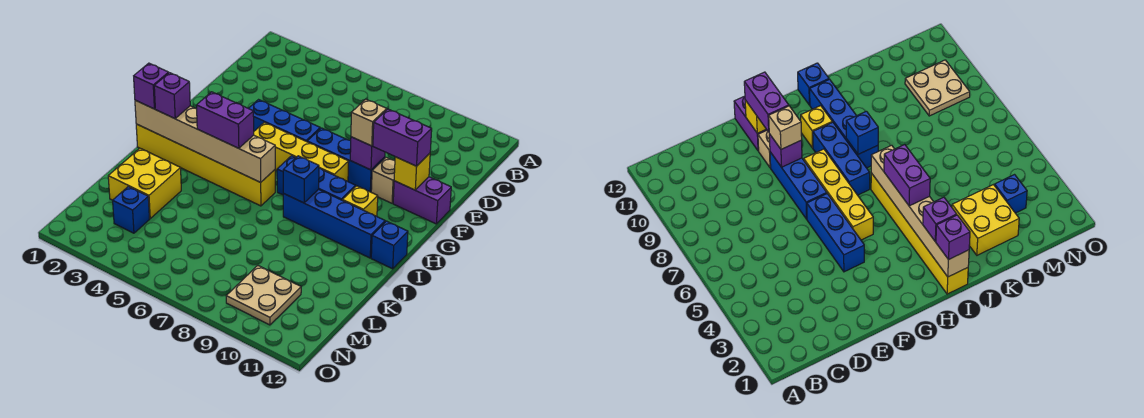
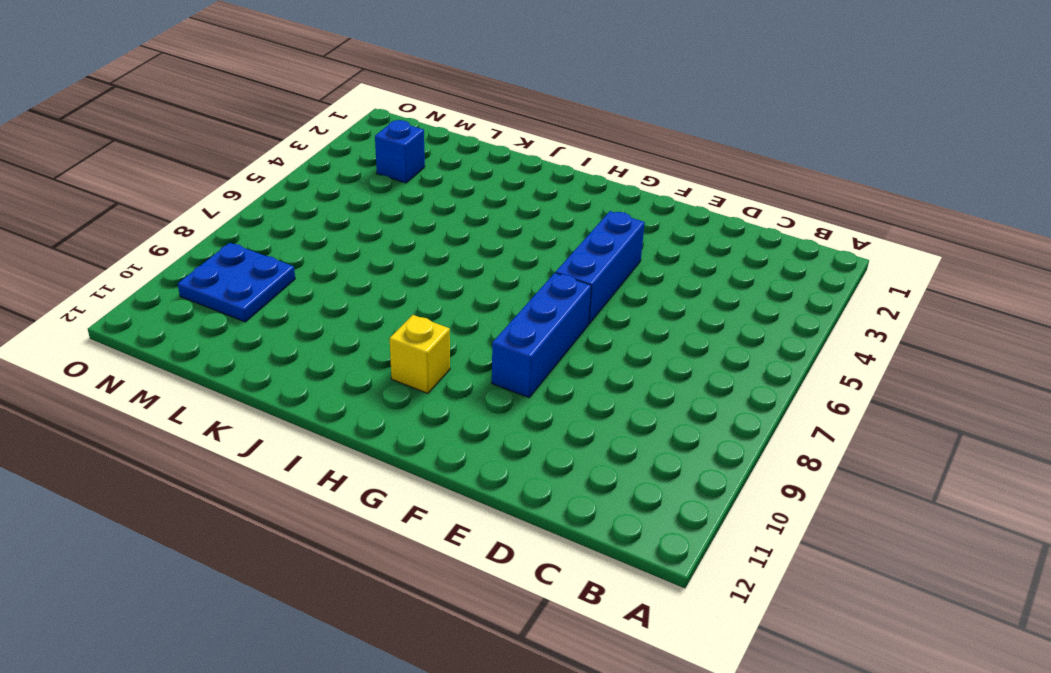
blue 2x2 plate [178,243,295,322] -> tan 2x2 plate [226,266,301,325]
none -> tan 1x1 brick [371,157,395,203]
none -> purple 1x2 brick [393,177,451,224]
none -> yellow 1x4 brick [254,122,349,181]

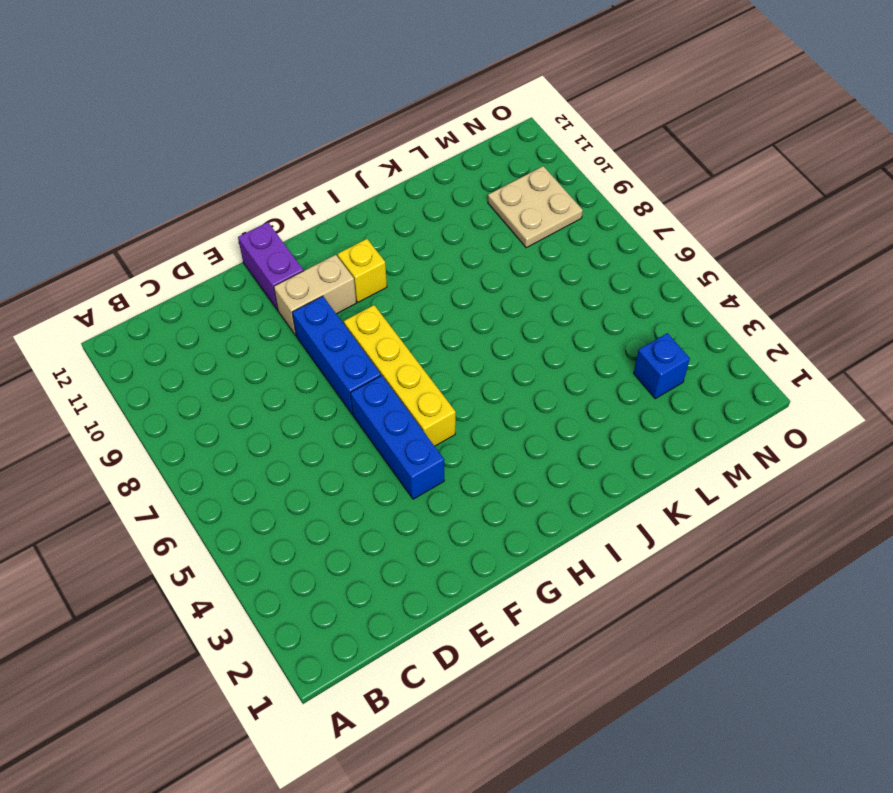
tan 1x2 brick [274,255,356,335] -> tan 1x1 brick [371,157,395,203]
none -> blue 1x3 brick [277,156,356,200]
none -> yellow 1x6 brick [136,124,275,206]
none -> blue 1x4 brick [283,189,385,258]

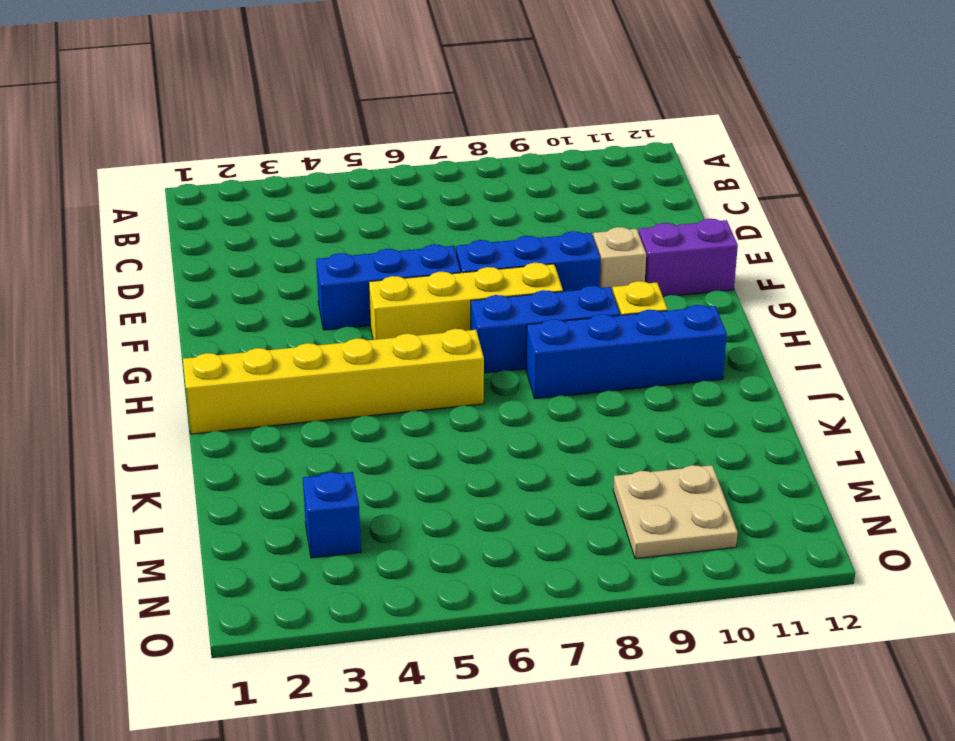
none -> blue 1x1 brick [371,221,408,269]
none -> yellow 2x2 brick [108,148,181,218]
none -> purple 1x1 brick [350,137,385,170]

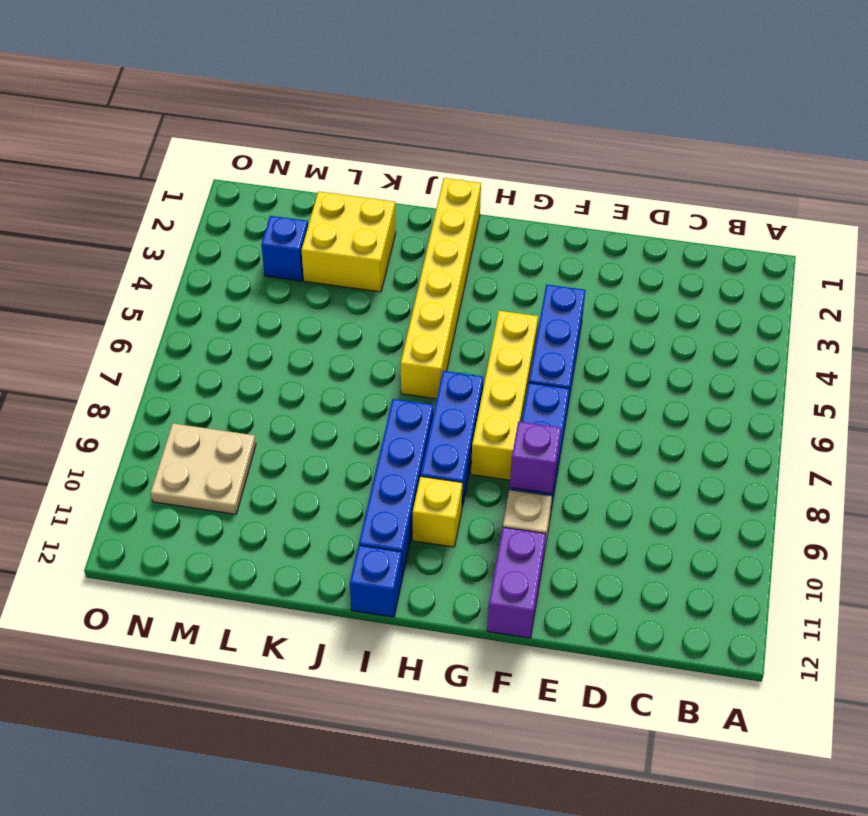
none -> yellow 1x1 brick [394,153,430,190]
none -> tan 1x6 brick [135,100,275,182]
none -> blue 1x1 brick [283,156,319,203]

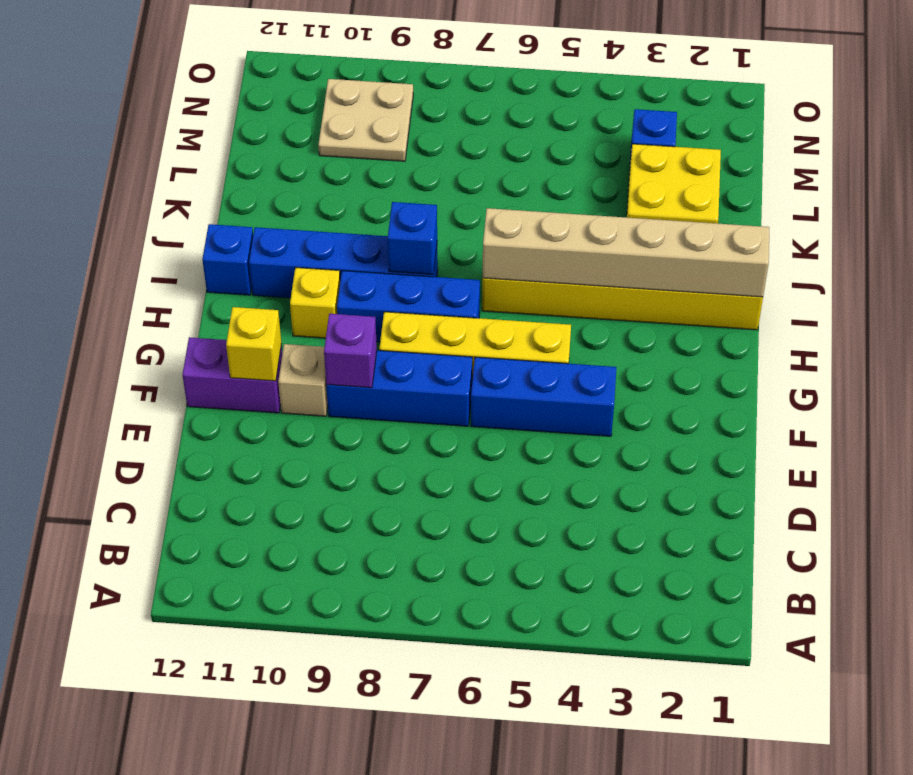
none -> tan 1x1 brick [351,99,387,146]
none -> purple 1x2 brick [373,109,432,166]
none -> purple 1x1 brick [134,63,169,109]

